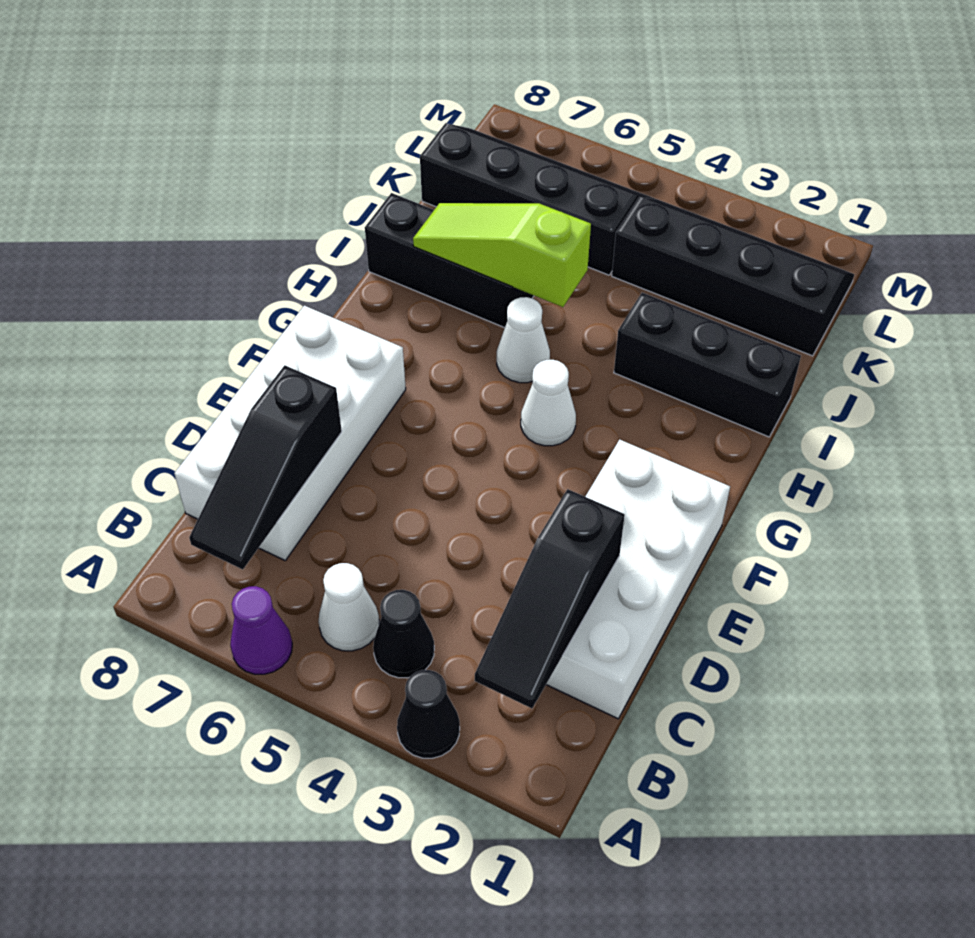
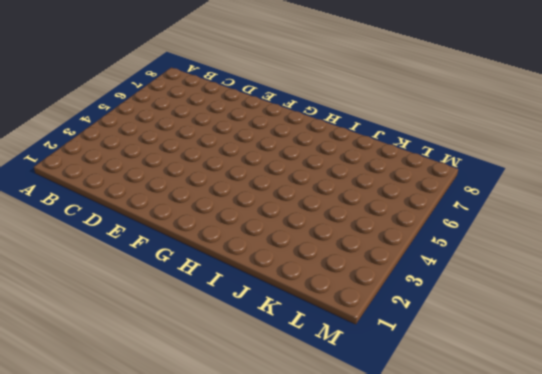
none -> black 1x1 cone [397,670,460,758]
none -> purple 1x1 cone [230,586,292,674]
none -> black 1x1 cone [373,590,434,678]

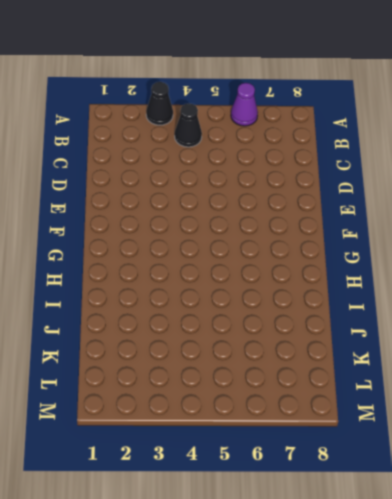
none -> white 1x1 cone [319,563,379,651]
none -> white 2x4 brick [546,440,730,719]
none -> white 2x4 brick [174,306,406,560]

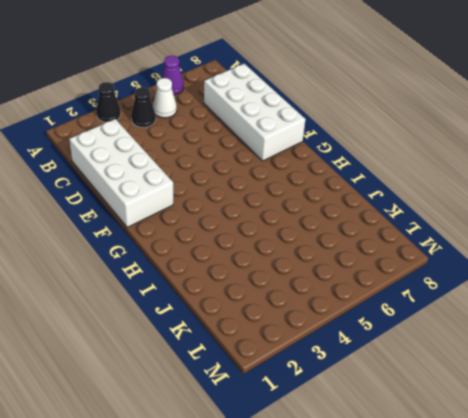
none -> white 1x1 cone [521,360,576,446]
none -> white 1x1 cone [497,297,550,383]
none -> black 1x3 brick [614,293,801,437]

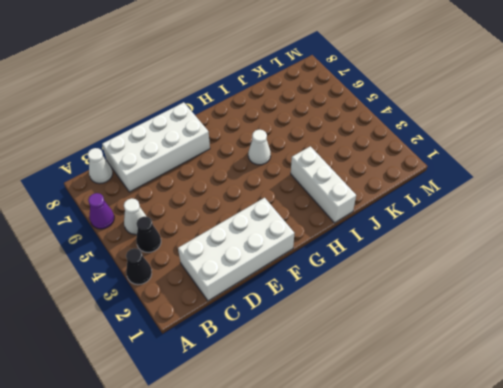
white 1x1 cone [88,148,113,184] -> white 1x1 cone moved to [521,360,576,446]
white 1x3 brick [291,146,356,223] -> black 1x3 brick [614,293,801,437]
none -> black 1x3 brick [365,193,534,328]
none -> black 2x4 slope [612,197,854,356]
none -> black 2x4 slope [420,123,655,275]

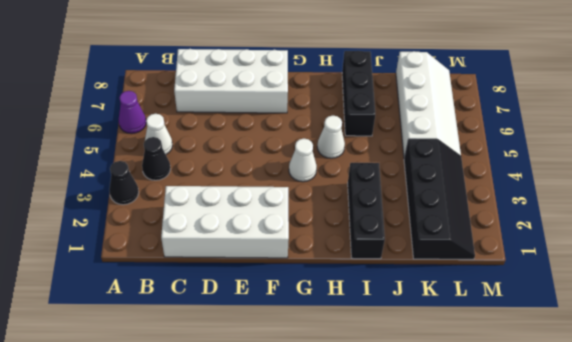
white 2x4 slope [396,51,461,158] -> black 2x4 slope [420,123,655,275]
none -> black 1x3 slope [475,489,625,708]
none -> black 1x3 slope [189,365,342,570]
none -> lime 1x3 slope [413,203,591,307]

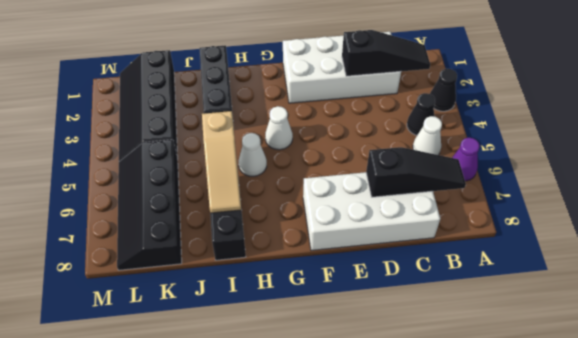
tan 1x3 slope [202,111,241,213] -> lime 1x3 slope [413,203,591,307]

